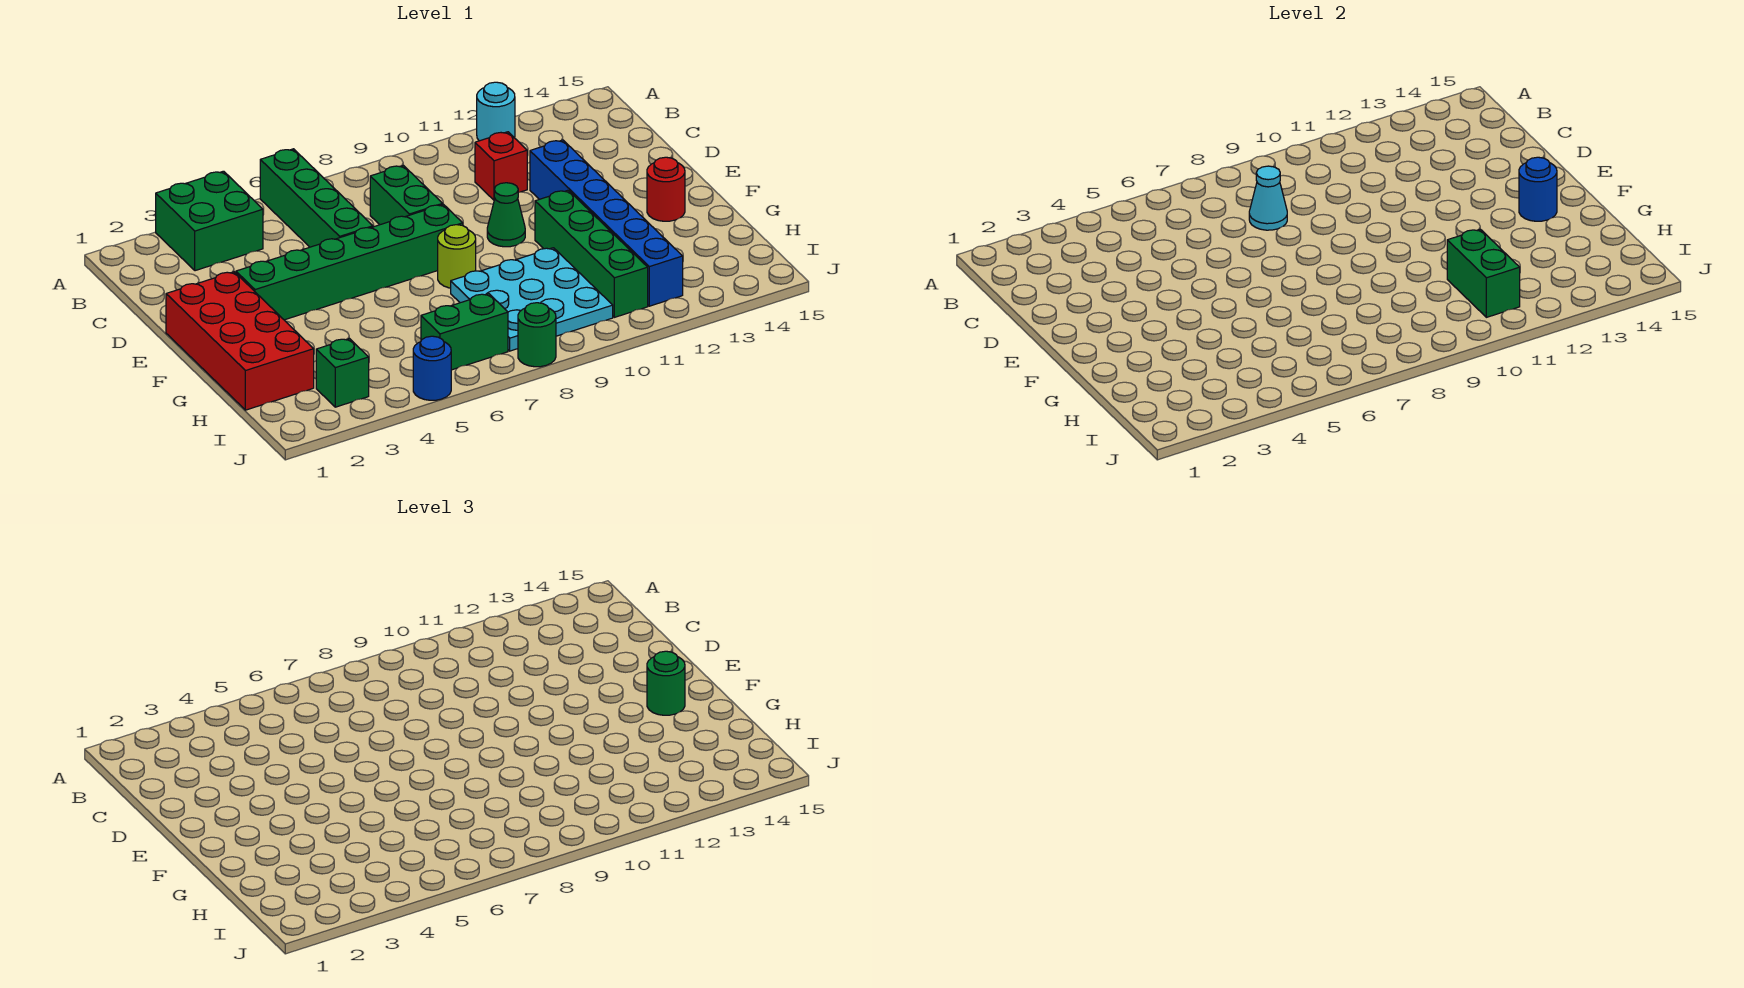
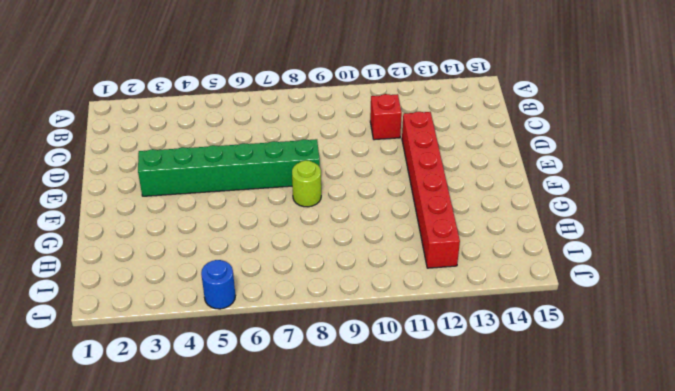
red 1x6 brick [402,112,460,268] -> blue 1x6 brick [530,140,683,306]
none -> green 2x2 brick [156,171,263,271]
none -> green 1x4 brick [260,149,373,247]
none -> cyan 1x1 round brick [477,82,515,141]

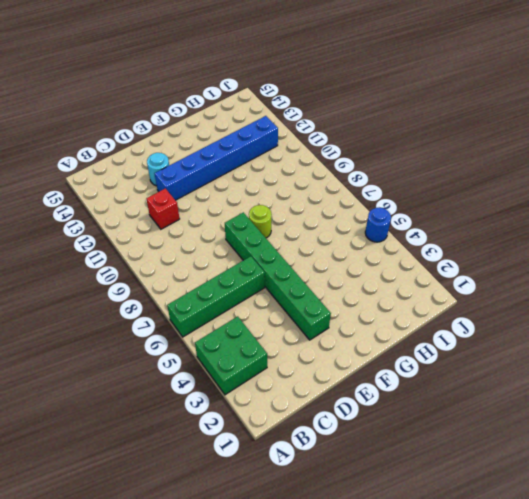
cyan 1x1 round brick [147,153,169,186] -> cyan 1x1 round brick moved to [477,82,515,141]
none -> green 1x2 brick [370,165,443,225]
none -> red 2x4 brick [166,272,314,410]
none -> green 1x1 cone [487,183,525,247]

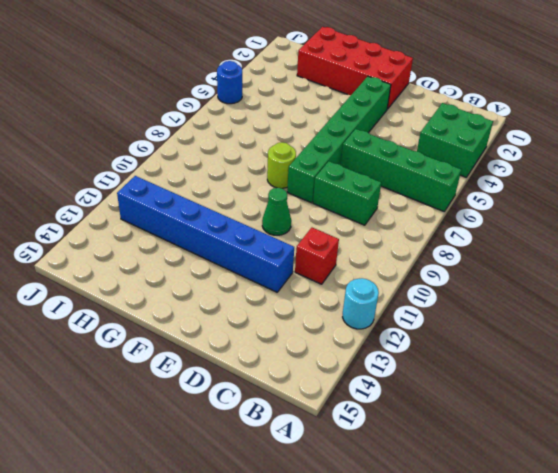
none -> green 1x4 brick [535,190,648,317]
none -> red 1x1 round brick [647,157,685,221]
none -> cyan 3x3 plate [451,248,613,351]

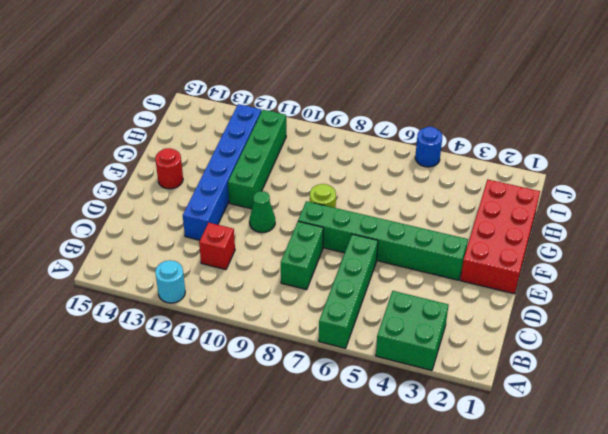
none -> cyan 3x3 plate [451,248,613,351]
none -> green 1x1 brick [316,338,369,407]
none -> green 1x2 brick [421,294,508,370]

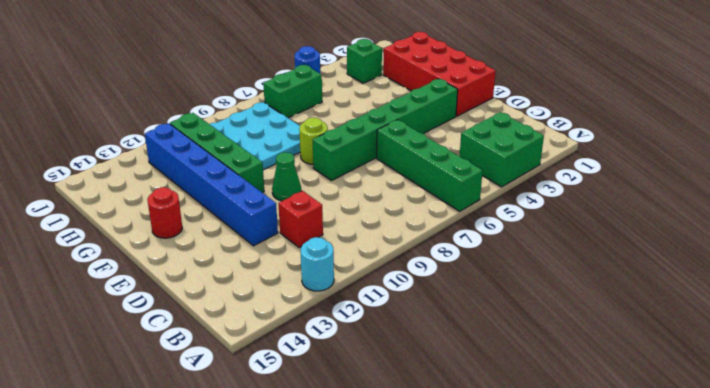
none -> green 1x2 brick [370,165,443,225]
none -> green 1x1 round brick [518,303,556,367]
none -> cyan 1x1 cone [1249,166,1287,230]

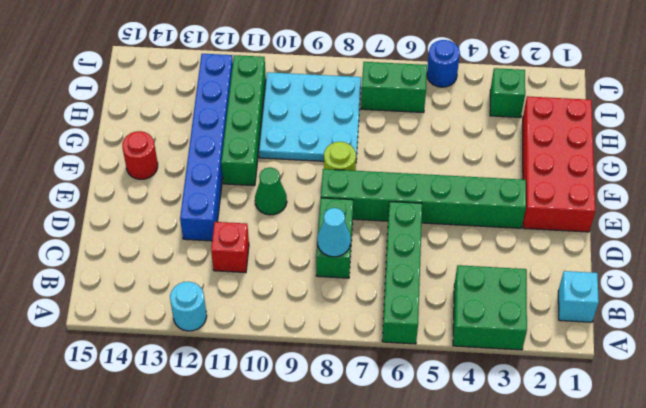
cyan 1x1 brick [558,271,599,322] -> none
none -> green 1x1 round brick [518,303,556,367]
none -> blue 1x1 round brick [1519,157,1557,221]
none -> green 1x2 brick [1447,229,1520,317]

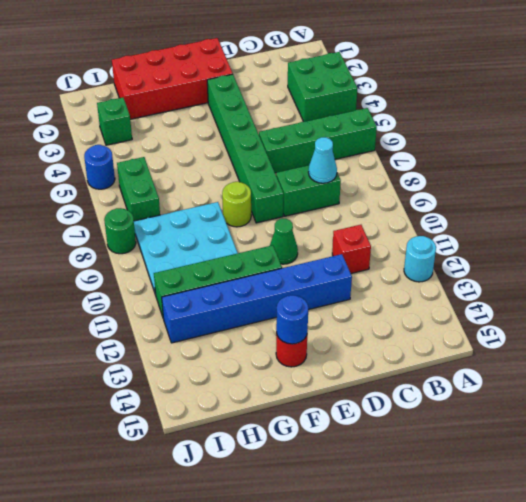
none -> green 1x2 brick [1447,229,1520,317]
none -> green 1x1 round brick [647,651,685,715]

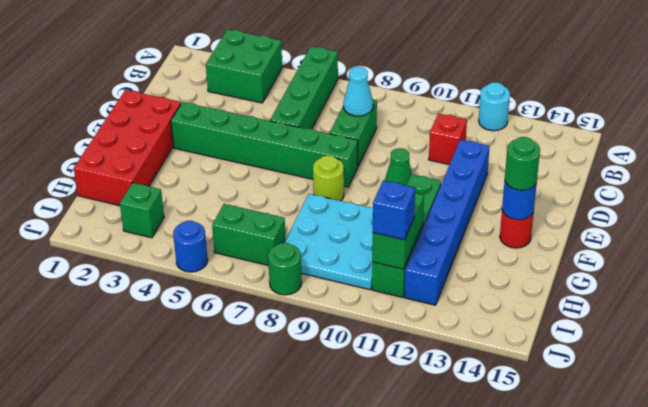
blue 1x1 brick [373,181,415,240] -> none

